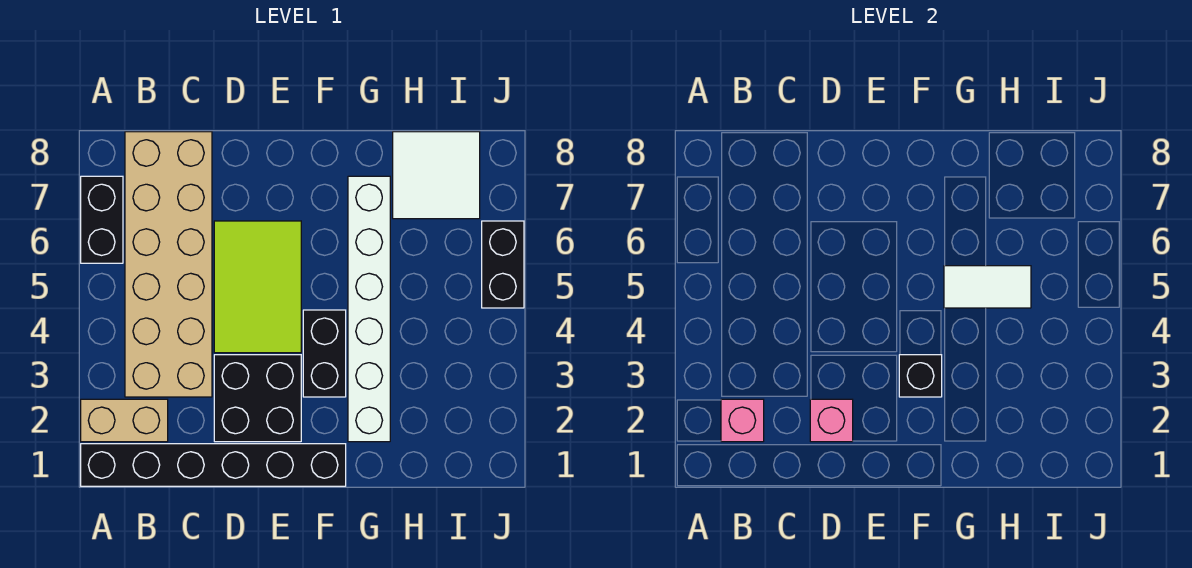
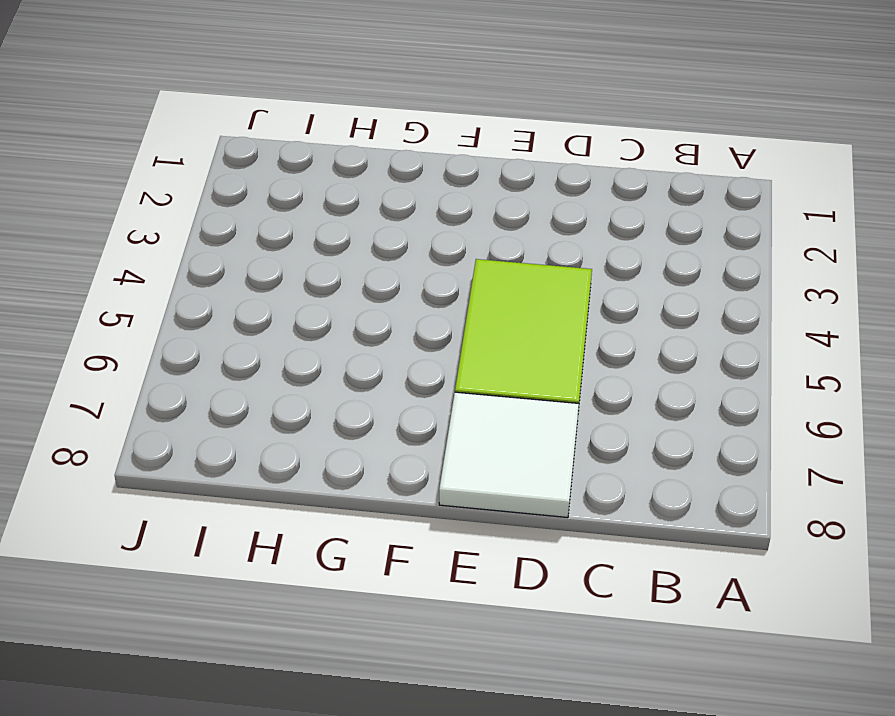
white 2x2 tile [439,392,579,518] -> white 2x2 tile moved to [393,132,480,219]
none -> black 1x6 brick [81,444,346,486]
none -> tan 1x2 brick [81,399,168,442]
none -> black 1x2 brick [81,176,123,263]

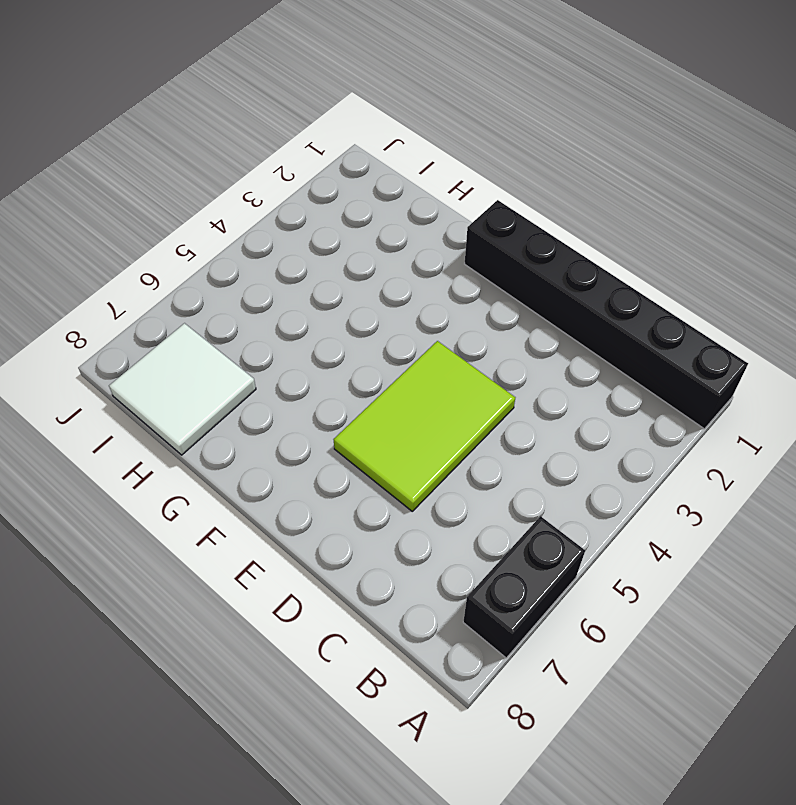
none -> tan 1x2 brick [81,399,168,442]
none -> tan 2x6 brick [125,132,212,397]
none -> black 2x2 brick [214,355,301,442]

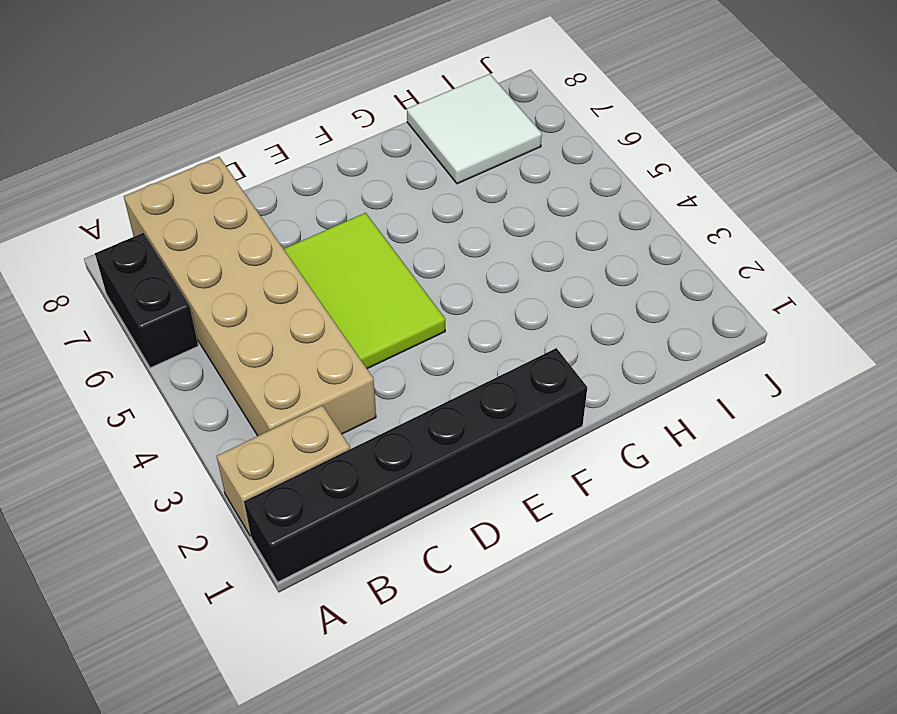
none -> black 2x2 brick [214,355,301,442]
none -> black 1x2 brick [303,310,346,397]
none -> white 1x6 brick [348,176,390,442]

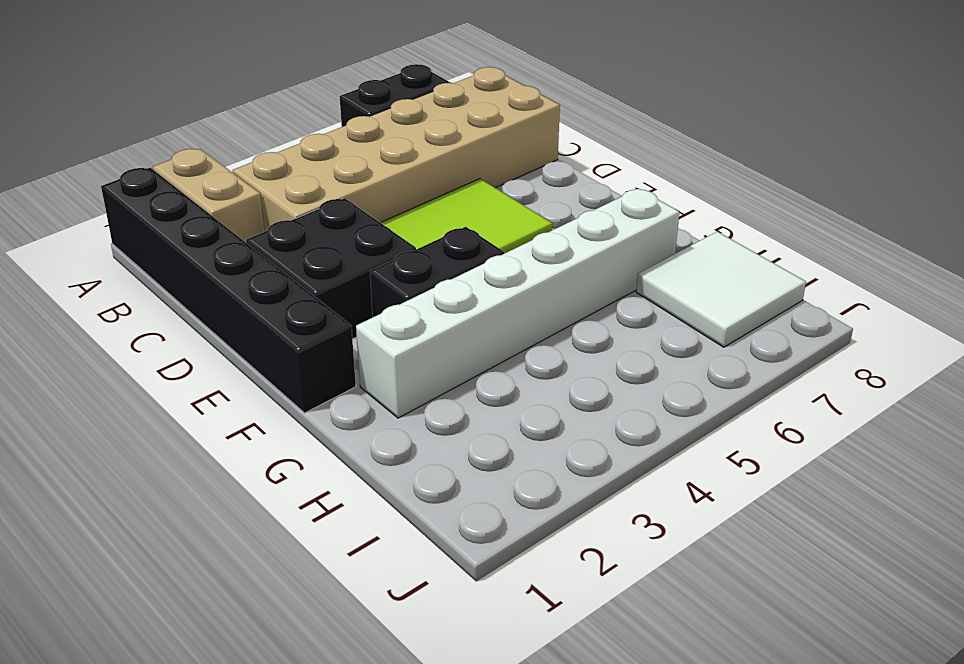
none -> black 1x2 brick [482,221,524,308]
none -> pink 1x1 brick [721,399,764,442]
none -> pink 1x1 brick [810,399,853,442]

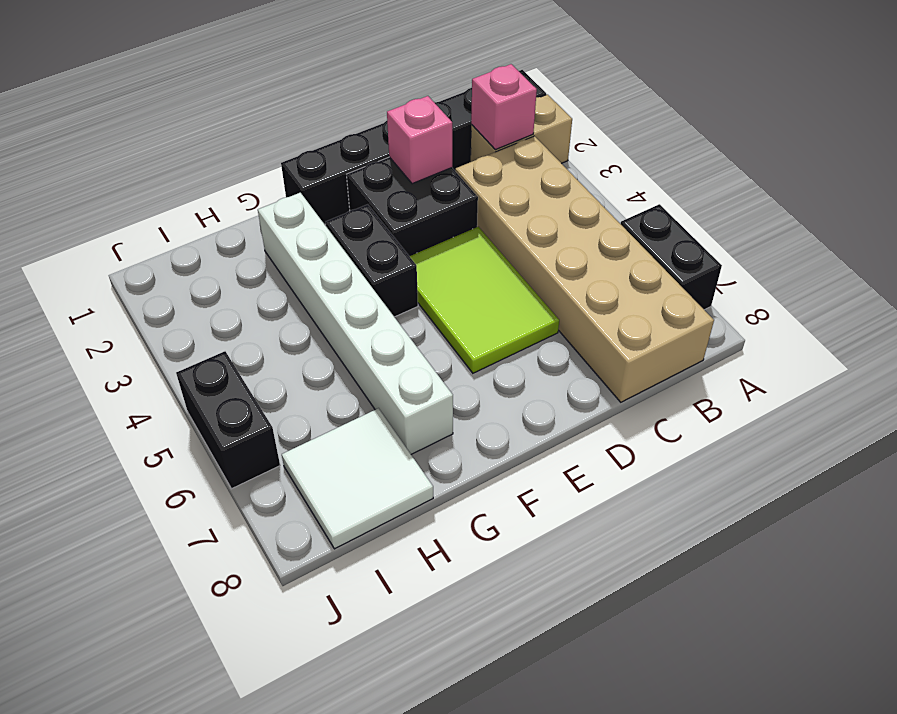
none -> black 1x1 brick [899,355,942,397]
none -> white 1x2 tile [944,266,1031,308]

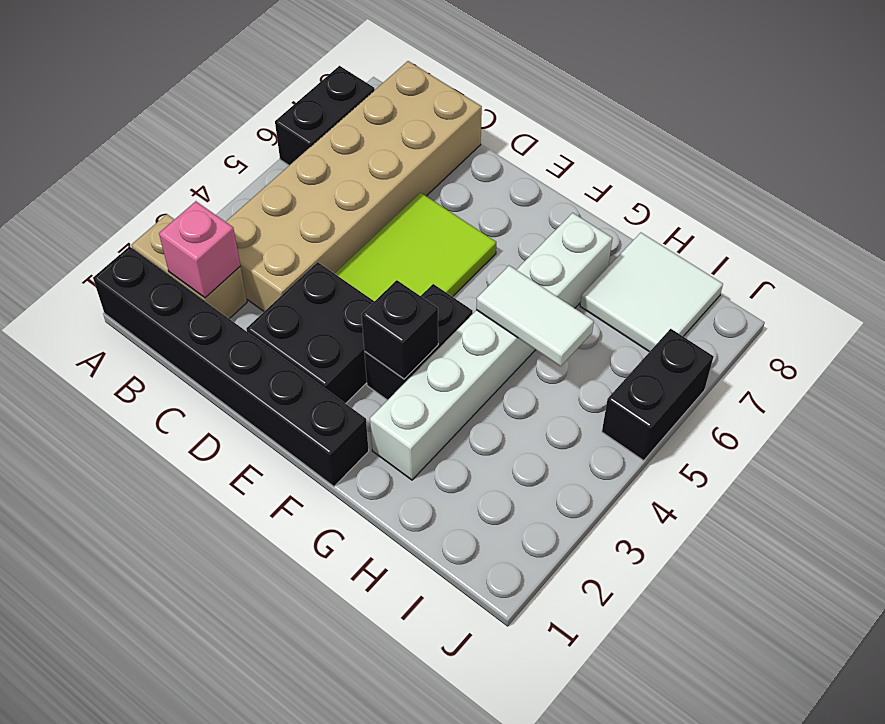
none -> pink 1x1 brick [810,399,853,442]

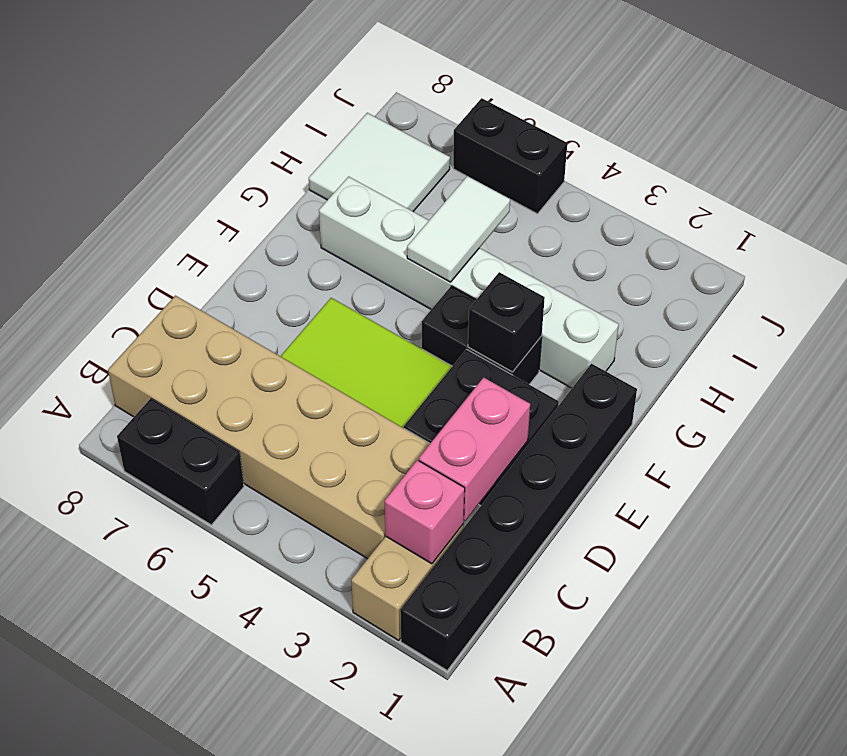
pink 1x2 brick [419,377,530,521] -> pink 1x1 brick [810,399,853,442]

